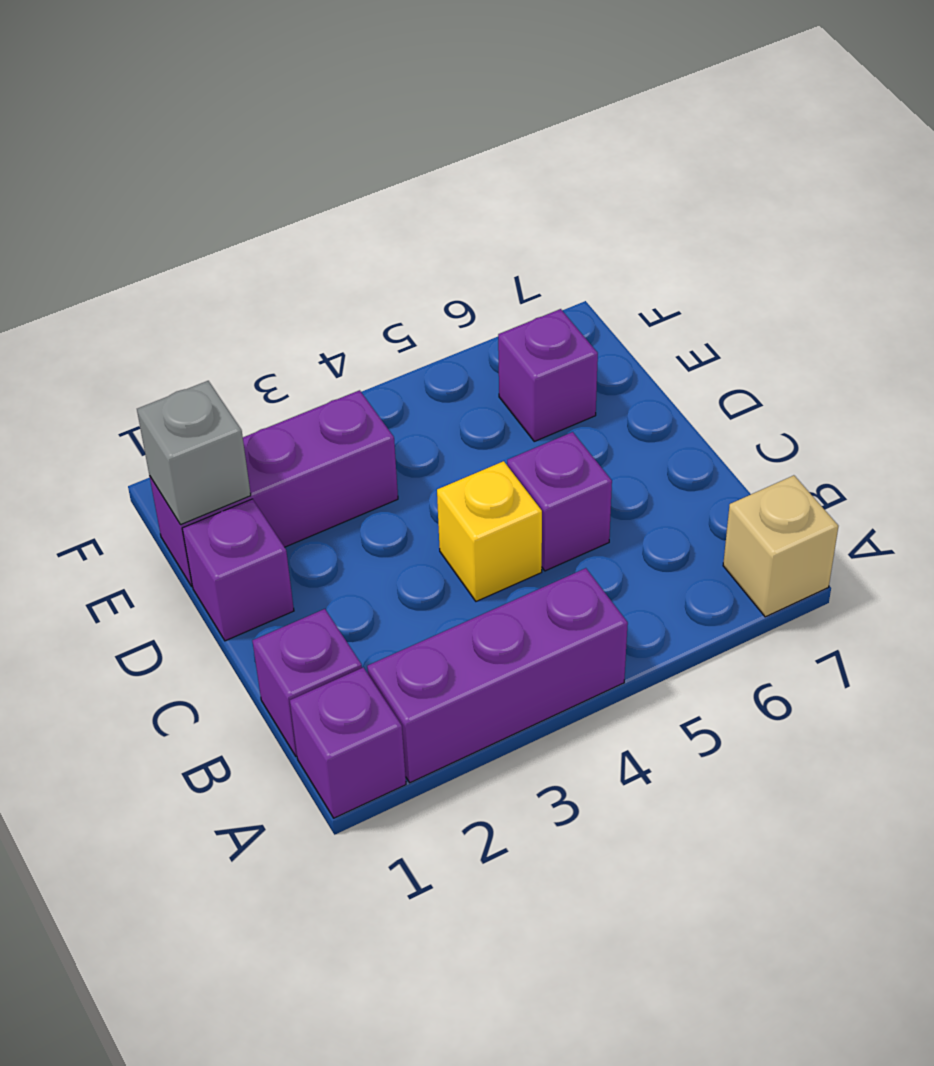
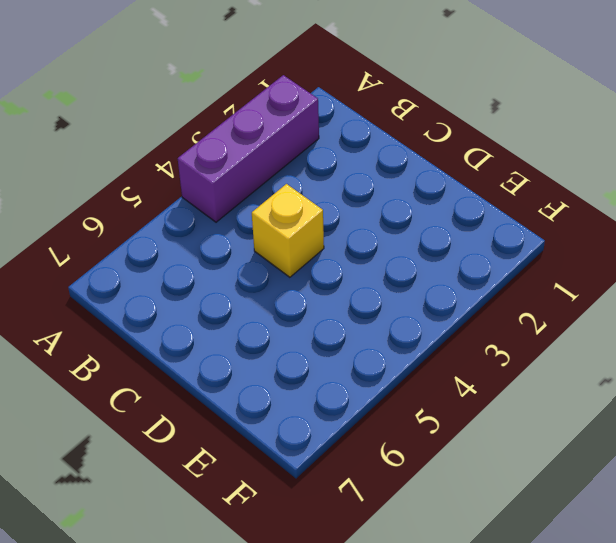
none -> purple 1x1 brick [290,667,406,818]
none -> tan 1x1 brick [723,475,838,617]

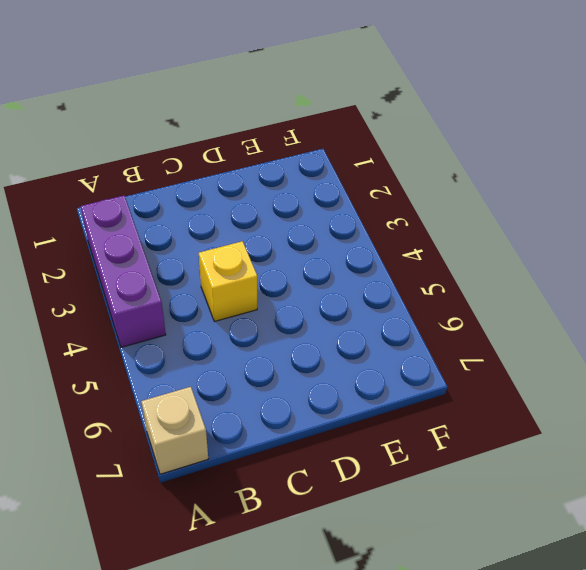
none -> purple 1x1 brick [290,667,406,818]
none -> purple 1x1 brick [252,609,362,756]

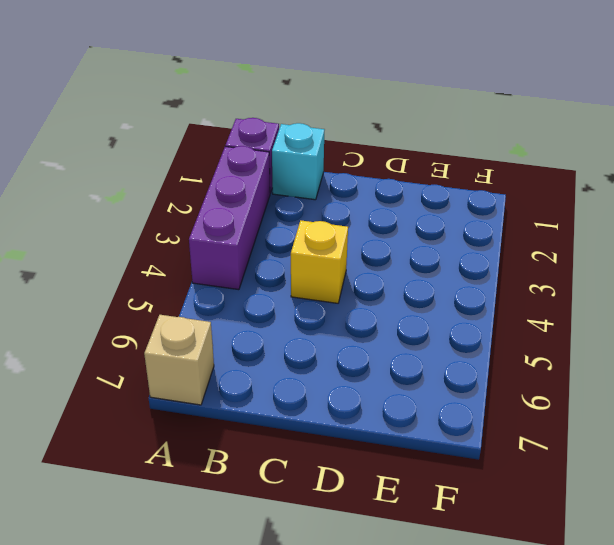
cyan 1x1 brick [272,123,324,200] -> purple 1x1 brick [252,609,362,756]
none -> purple 1x1 brick [507,432,612,571]
none -> purple 1x1 brick [182,499,294,641]

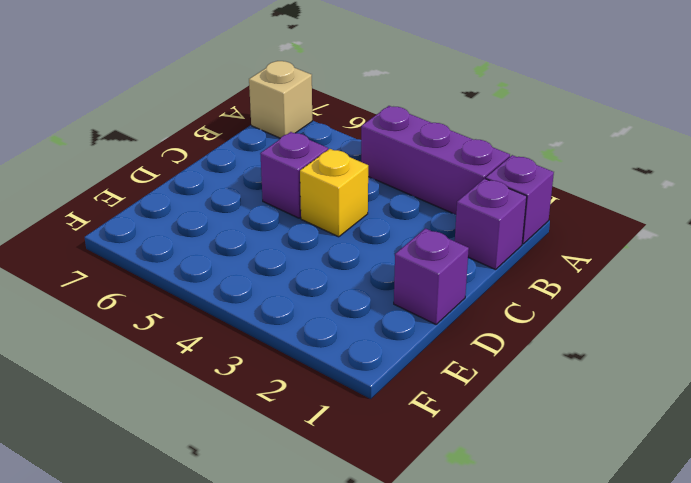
none -> purple 1x3 brick [150,390,398,586]
none -> purple 1x1 brick [498,309,598,441]

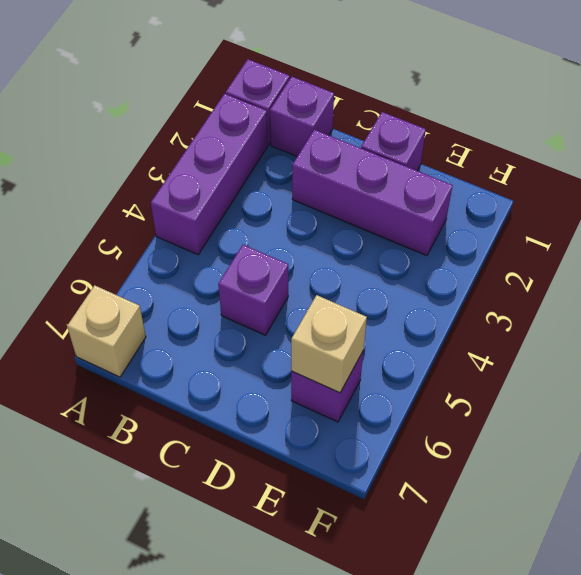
purple 1x3 brick [292,130,452,256] -> purple 1x3 brick turned to [150,390,398,586]
tan 1x1 brick [291,295,367,393] -> none
none -> yellow 1x1 brick [437,461,542,601]
none -> grey 1x1 brick [137,381,251,525]

